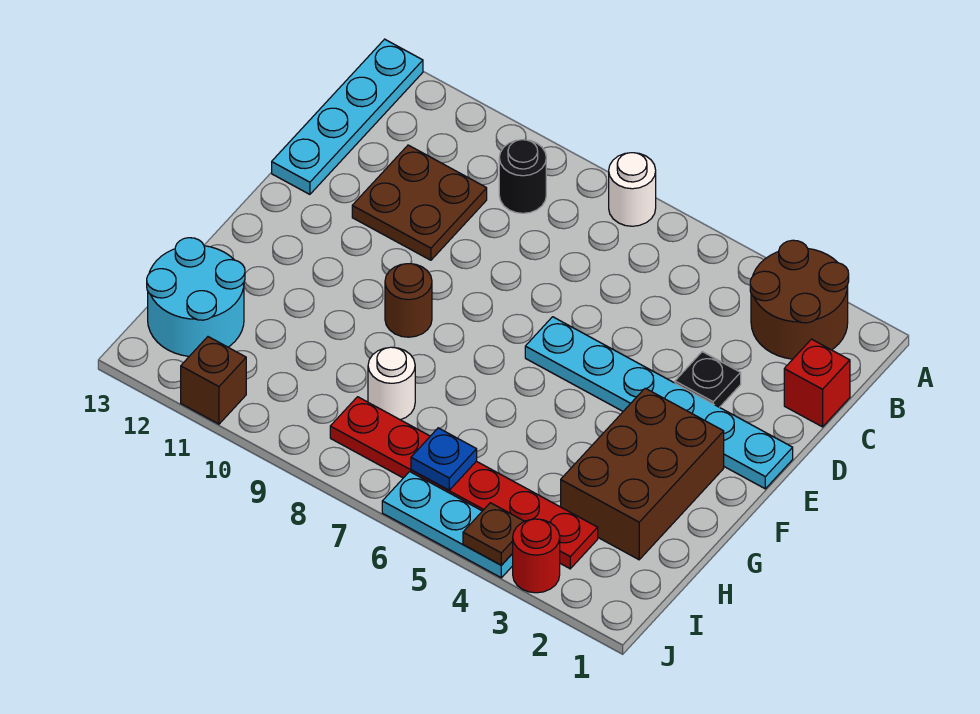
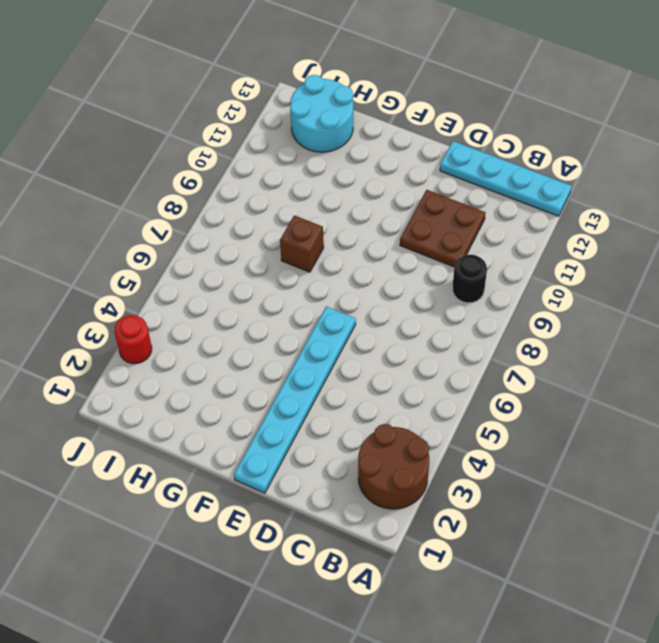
brown 1x1 brick [280,215,324,272] -> brown 1x1 brick moved to [181,337,246,424]
none -> white 1x1 round brick [609,153,656,226]
none -> red 1x1 brick [784,339,850,427]
none -> black 1x1 plate [675,352,741,407]

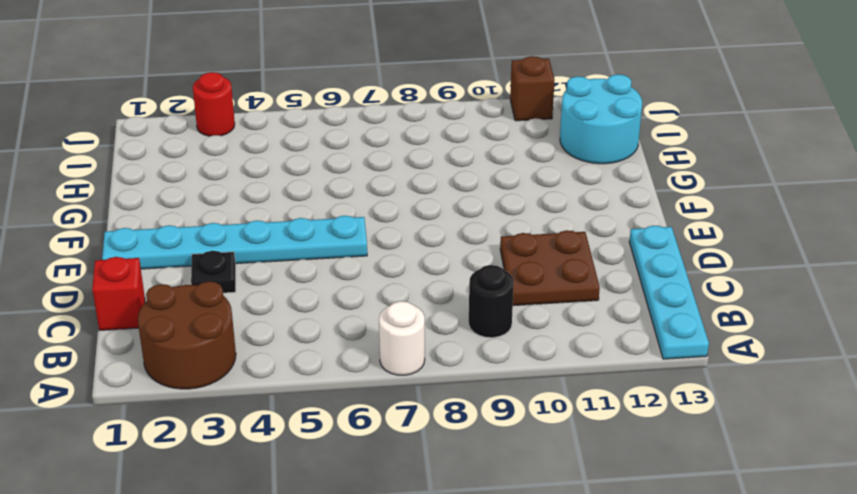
none -> brown 2x3 brick [561,388,724,560]
none -> brown 1x1 round brick [385,264,432,337]
none -> white 1x1 round brick [368,347,415,420]

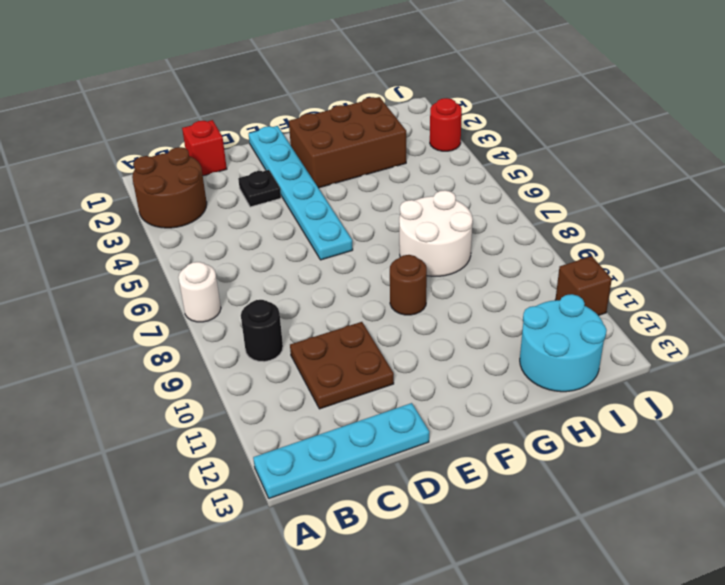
white 2x2 round brick [399,190,473,276] -> white 1x1 round brick [368,347,415,420]
none -> red 1x6 plate [330,397,598,569]
none -> cyan 1x3 plate [382,472,513,578]
none -> blue 1x1 plate [411,428,477,490]

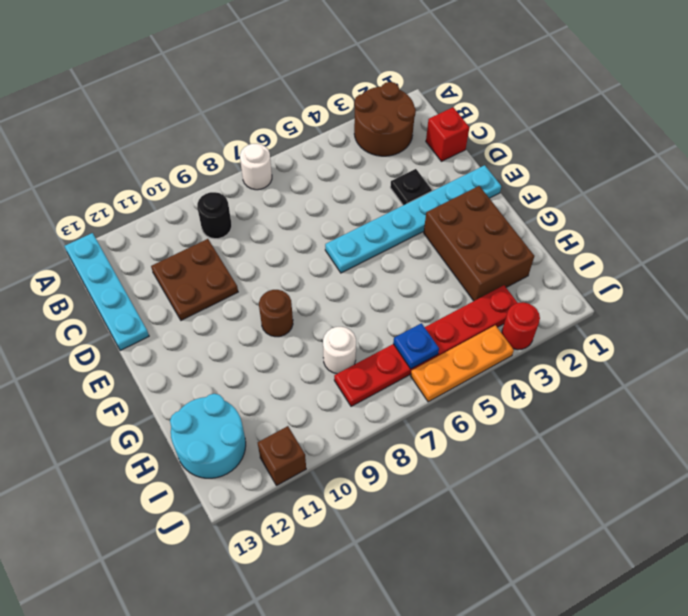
orange 1x3 plate [411,325,514,402] -> cyan 1x3 plate [382,472,513,578]
none -> brown 1x1 plate [463,503,525,565]

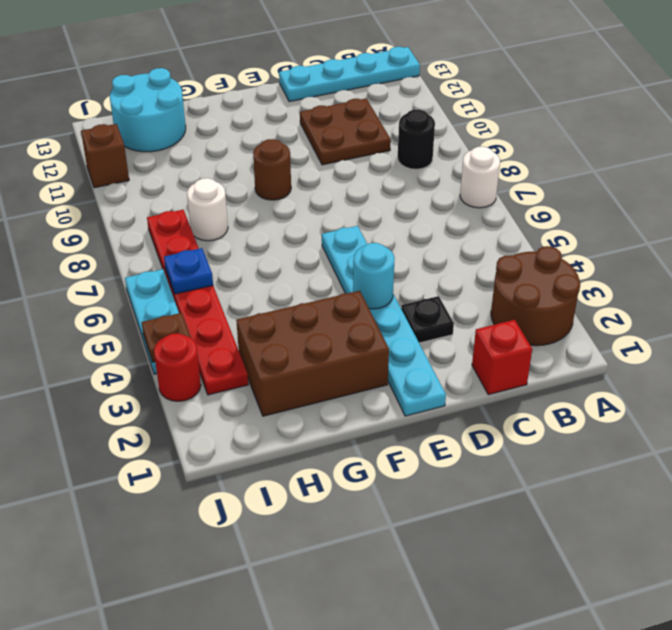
cyan 1x1 round brick [353,243,395,309] -> none

